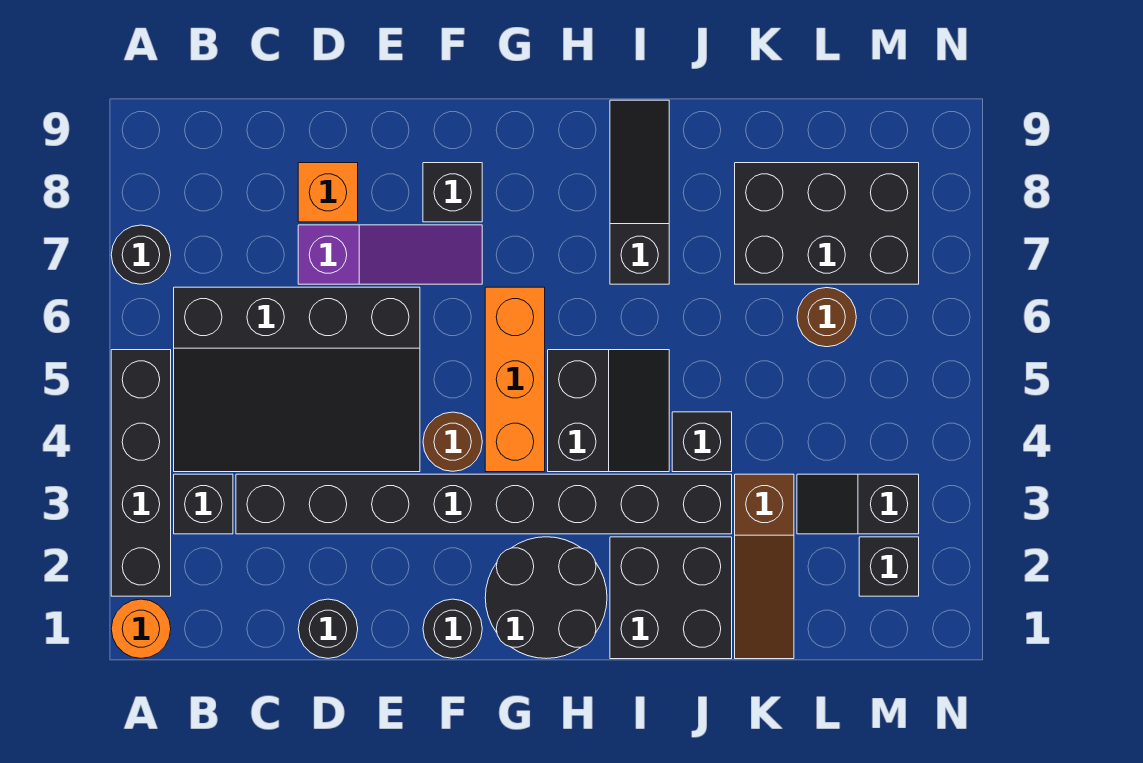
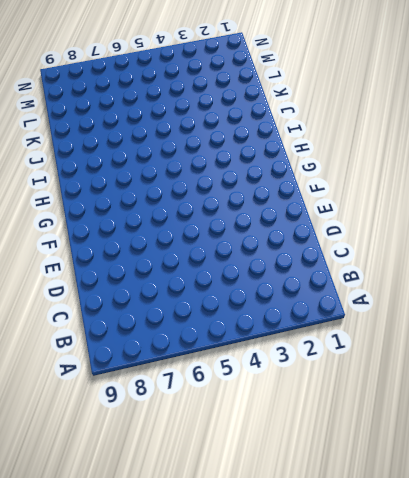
none -> orange 1x1 round brick [111,599,171,658]
none -> black 1x4 brick [111,350,171,596]
none -> black 1x1 round brick [111,225,171,284]

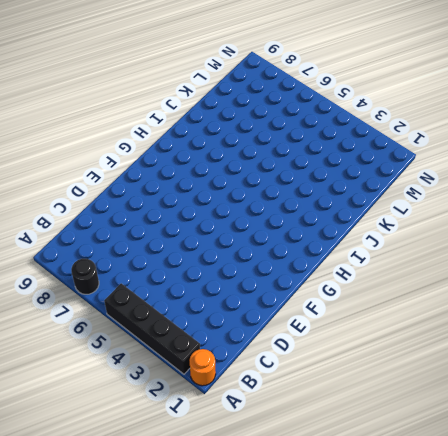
none -> black 1x1 brick [174,474,233,534]
none -> black 3x4 slope [174,287,420,472]
none -> black 1x8 brick [236,474,732,534]

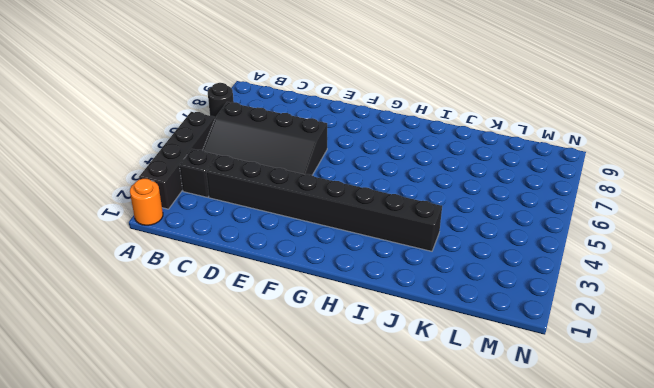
none -> black 1x1 round brick [298,599,358,658]
none -> purple 1x3 slope [298,225,482,284]
none -> orange 1x1 brick [298,163,358,222]

